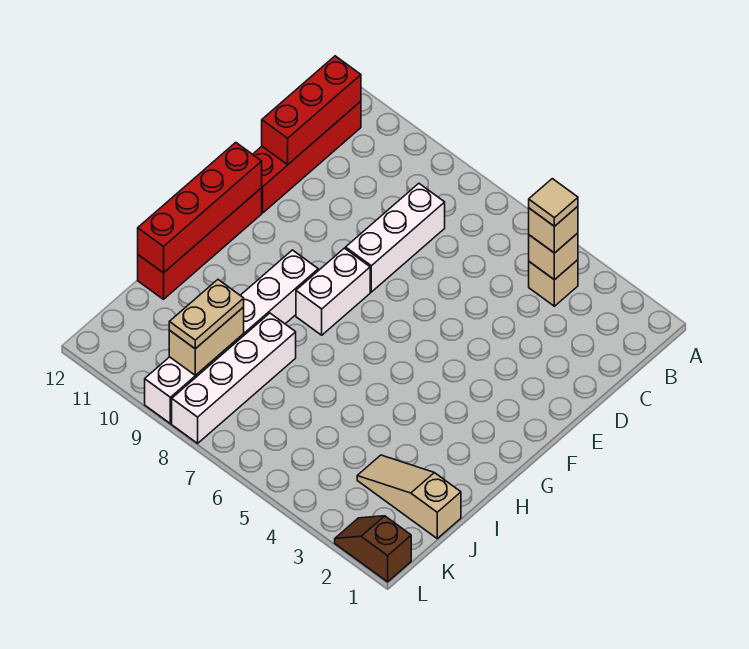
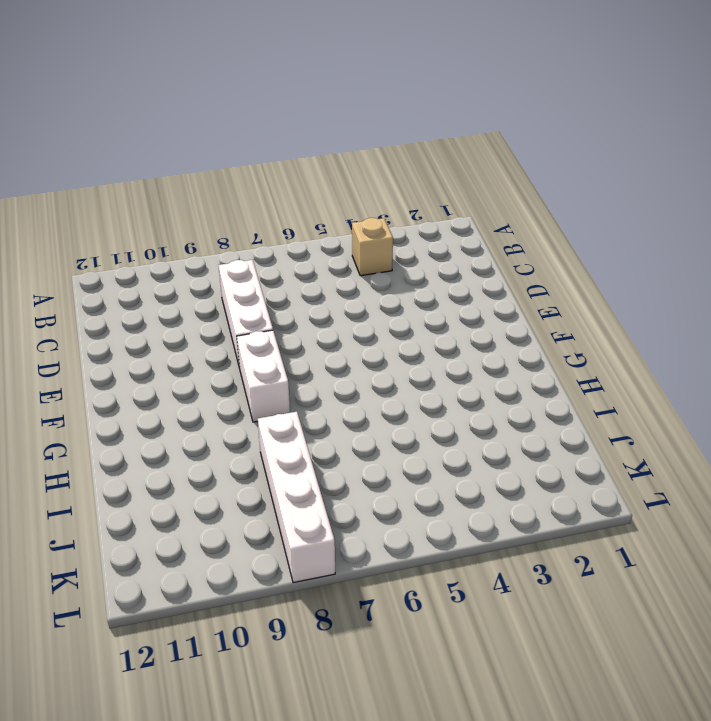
none -> red 1x4 brick [253,101,361,213]
none -> red 1x4 brick [138,188,262,299]
none -> white 1x6 brick [145,250,318,424]

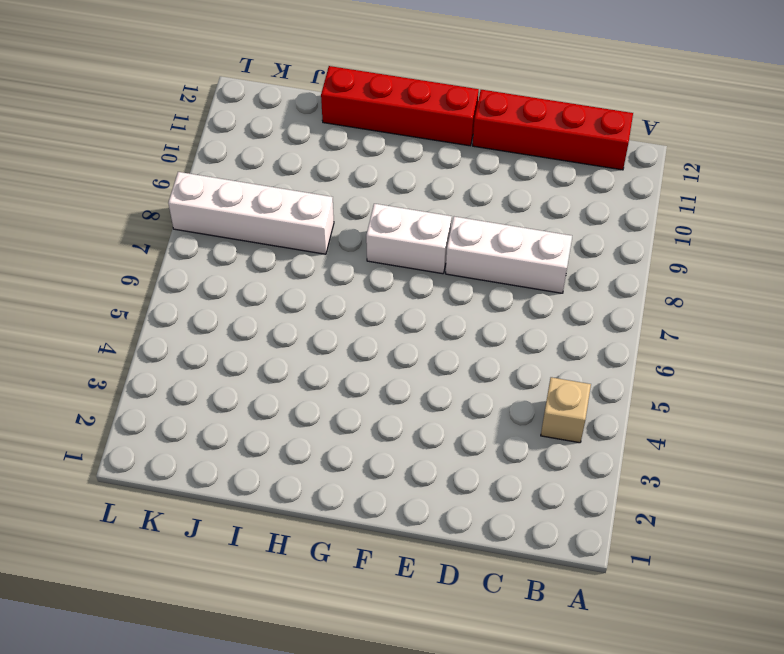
none -> white 1x6 brick [145,250,318,424]
none -> tan 1x3 slope [357,455,461,538]
none -> brown 1x2 slope [335,516,411,582]

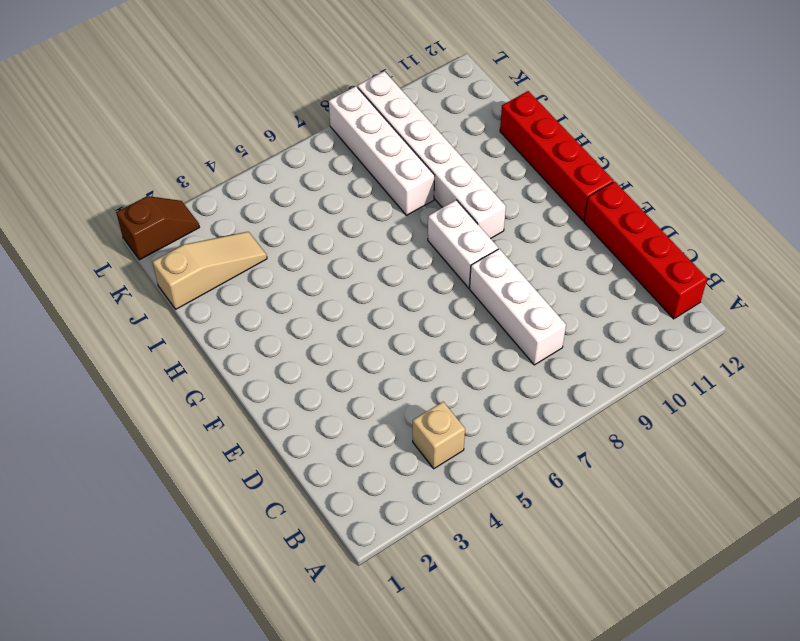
none -> tan 1x1 brick [529,233,578,280]
none -> red 1x3 brick [262,56,361,164]
none -> red 1x4 brick [138,143,262,273]

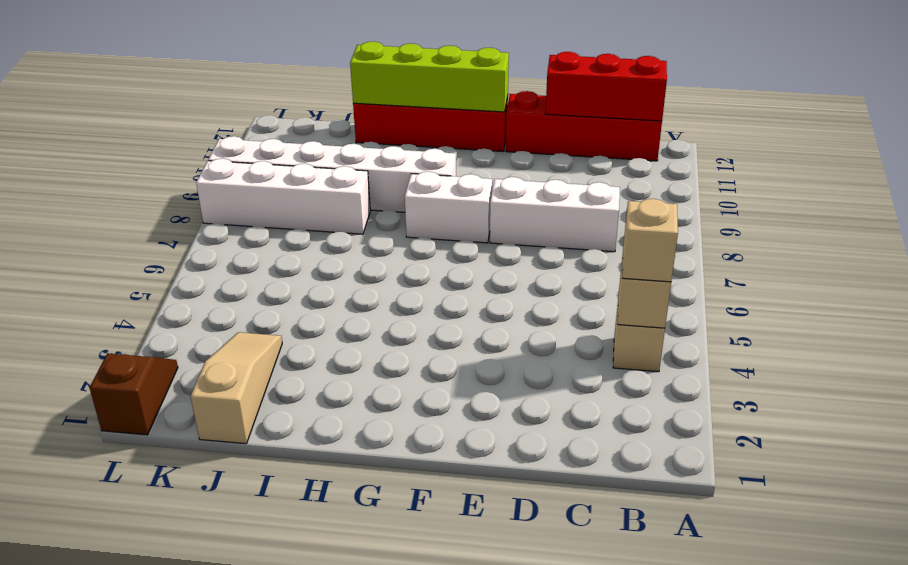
lime 1x4 brick [350,41,509,112] -> red 1x4 brick [138,143,262,273]
none -> tan 1x2 brick [169,307,244,375]
none -> tan 1x2 plate [169,280,244,349]
none -> tan 1x1 tile [529,179,578,226]

